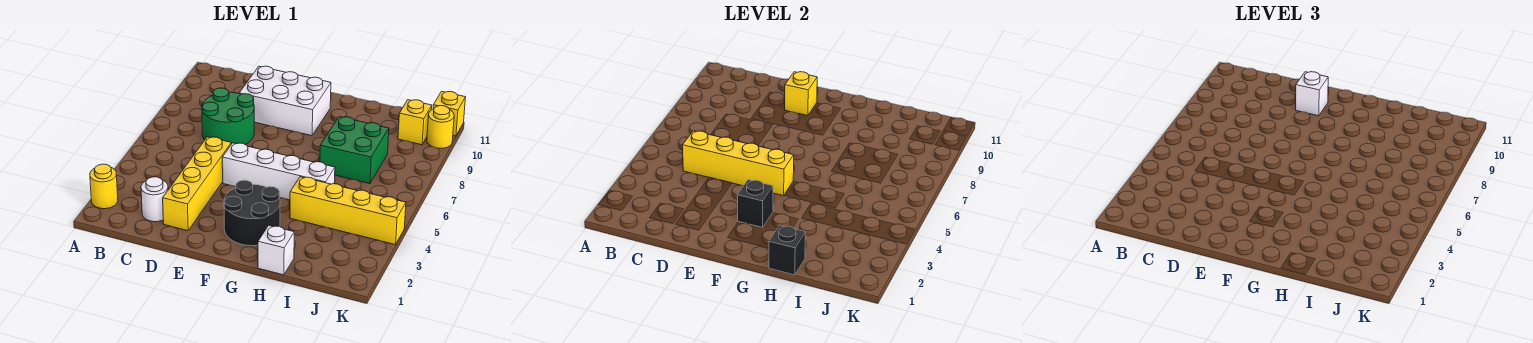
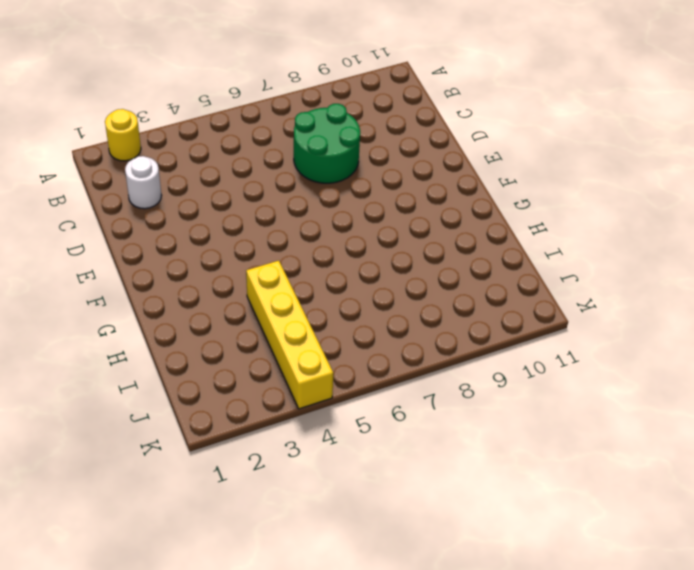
none -> yellow 1x4 brick [163,137,231,231]
none -> white 2x3 brick [239,66,331,136]
none -> white 1x4 brick [222,143,335,200]

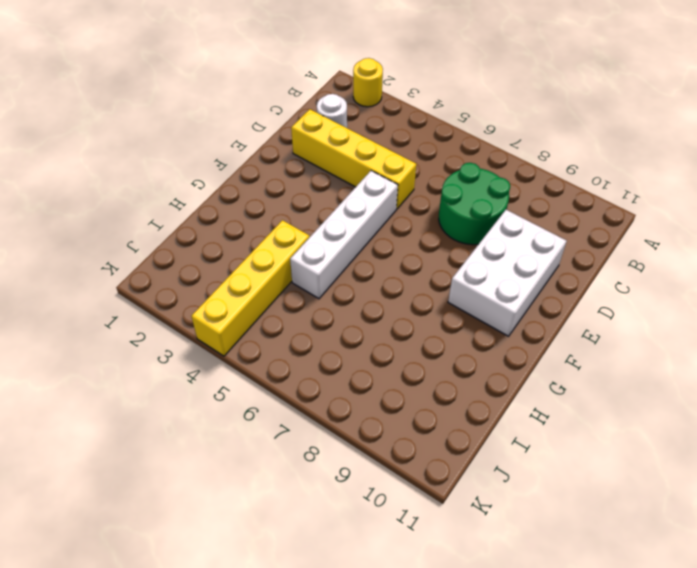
none -> black 2x2 round brick [224,180,280,246]
none -> white 1x1 brick [258,225,294,275]
none -> green 2x2 brick [320,117,389,184]

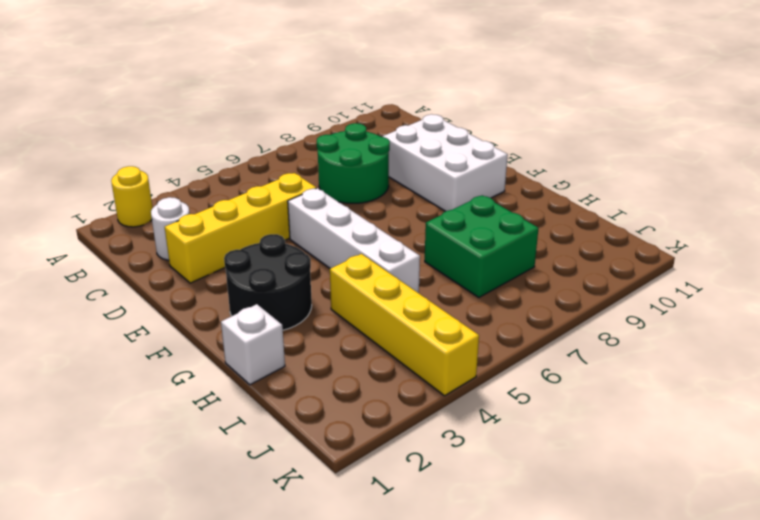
none -> yellow 1x1 brick [398,100,432,145]
none -> yellow 1x1 round brick [427,106,454,148]
none -> yellow 1x1 brick [433,91,466,136]

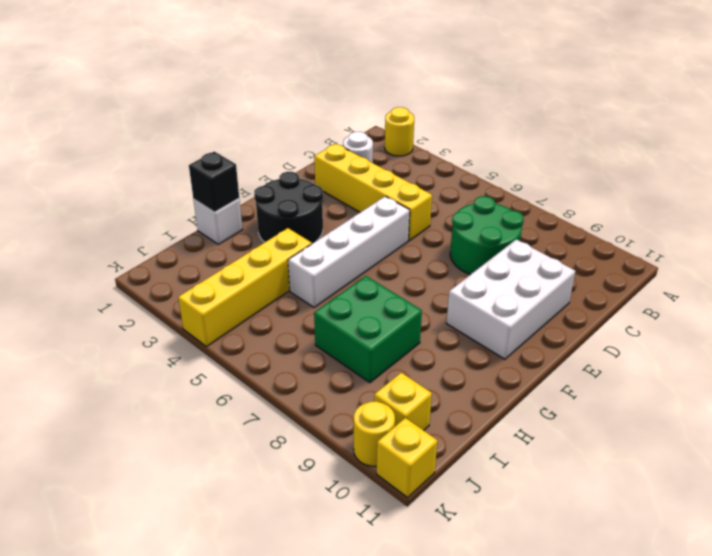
none -> yellow 1x4 brick [682,131,794,196]
none -> yellow 1x1 brick [785,72,817,116]
none -> black 1x1 brick [738,180,773,227]

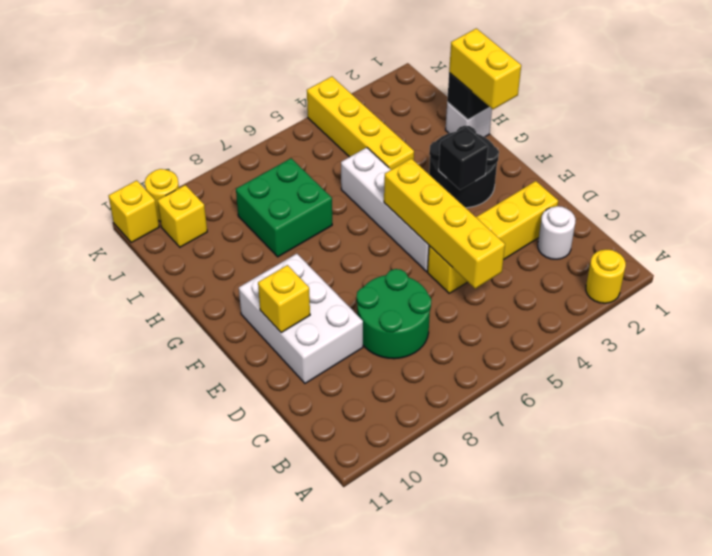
yellow 1x2 brick [449,28,521,109] -> none
none -> white 1x1 brick [1296,72,1328,116]

